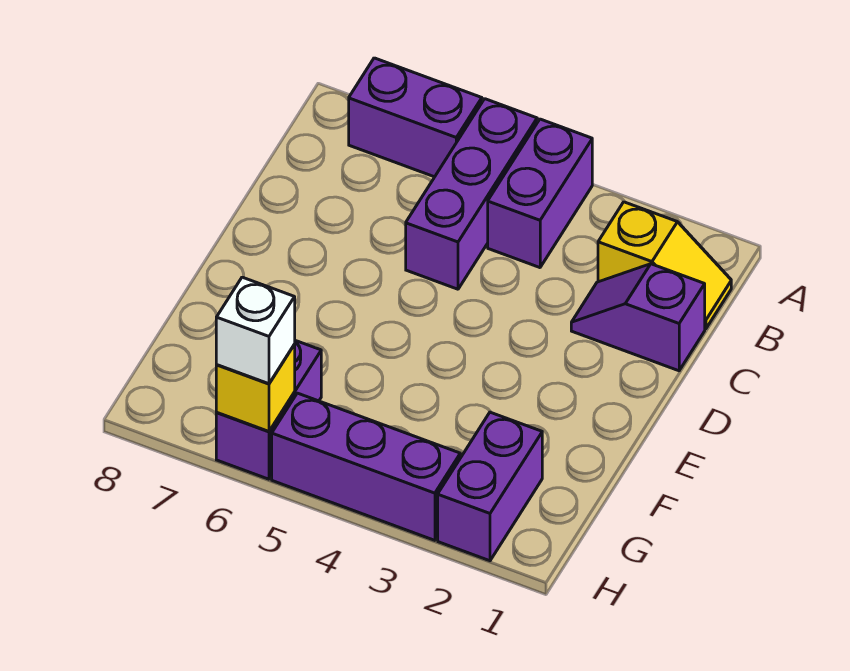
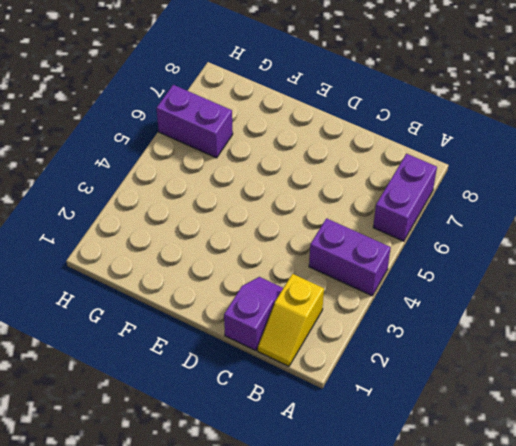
none -> purple 1x3 brick [406,99,537,289]
none -> purple 1x2 brick [438,412,542,561]

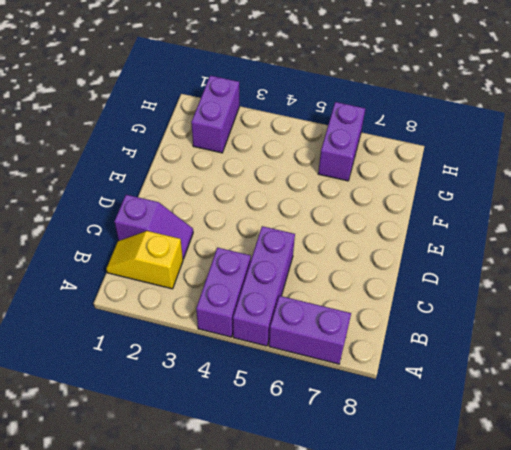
none -> purple 1x3 brick [272,393,460,540]
none -> yellow 1x1 brick [216,345,295,431]

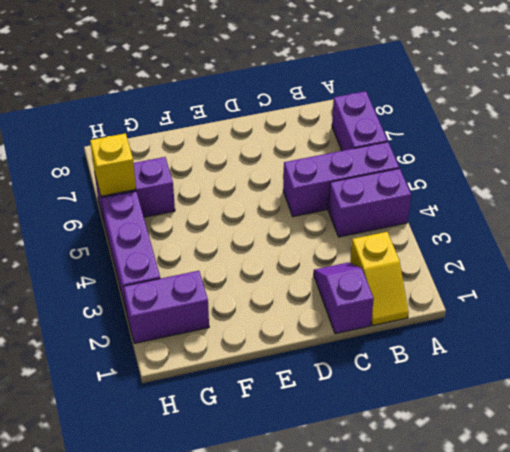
none -> white 1x1 brick [216,277,295,384]

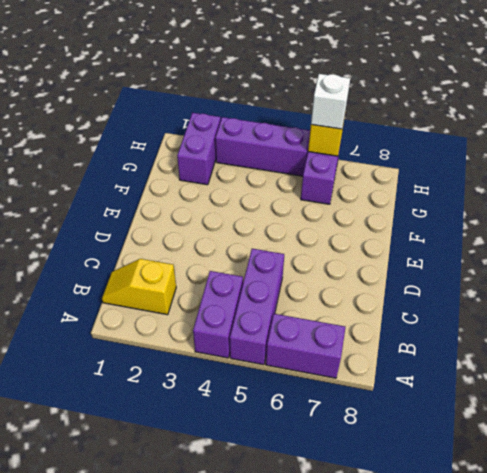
none -> purple 1x2 slope [571,264,705,371]

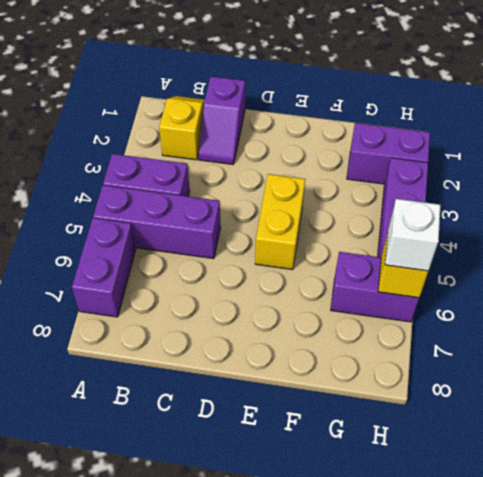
yellow 1x2 brick [255,174,305,270] -> none

